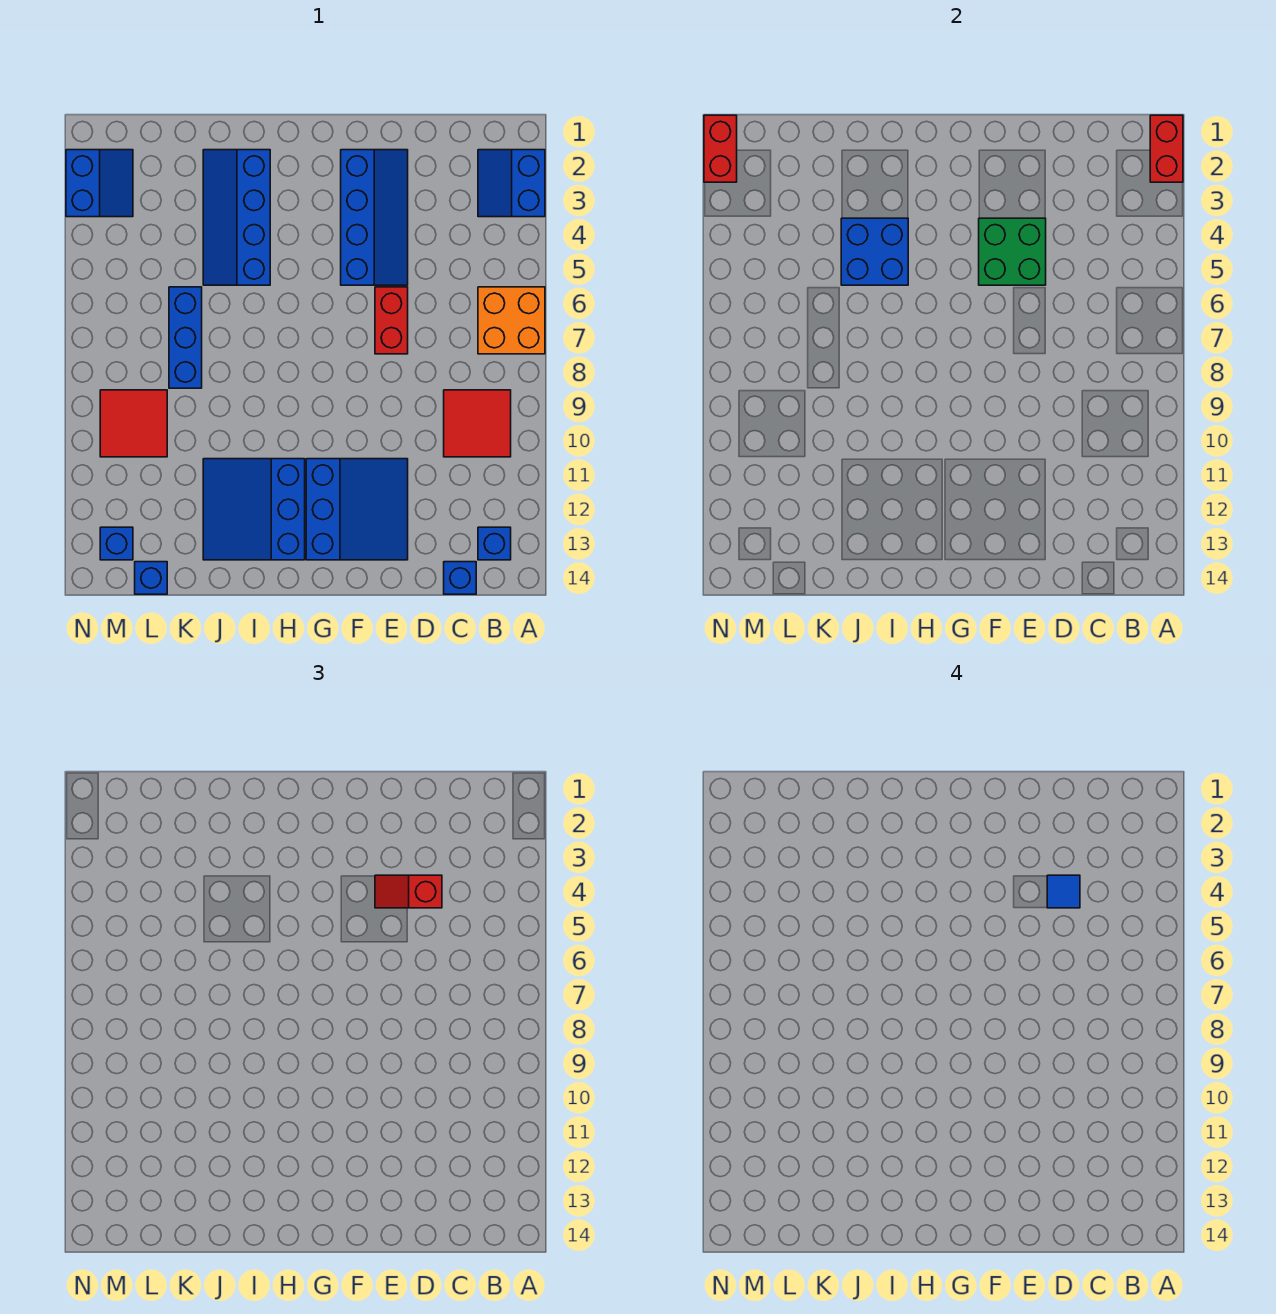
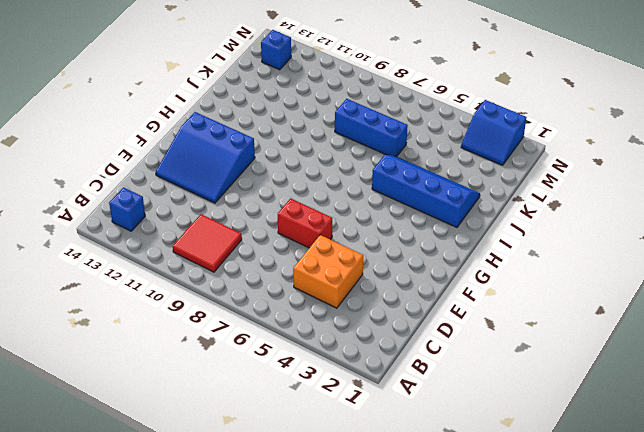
orange 2x2 brick [293,235,363,308] -> orange 2x2 brick moved to [478,287,545,354]
none -> blue 2x2 slope [478,150,545,217]
none -> blue 1x1 brick [444,562,476,594]
none -> blue 2x4 slope [341,150,408,285]

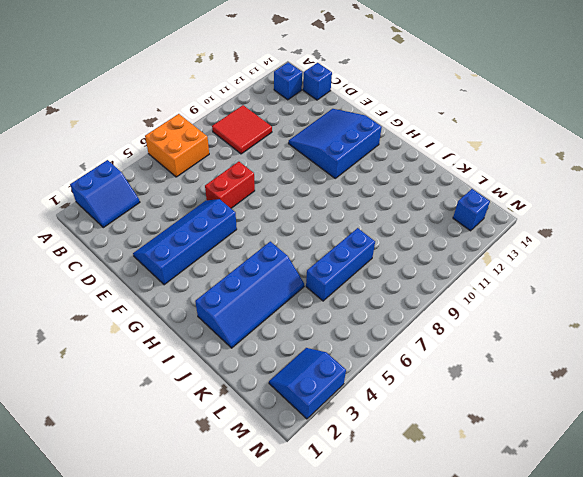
none -> blue 3x3 slope [203,459,305,560]
none -> red 2x2 tile [100,390,167,457]
none -> blue 1x1 brick [135,562,167,594]

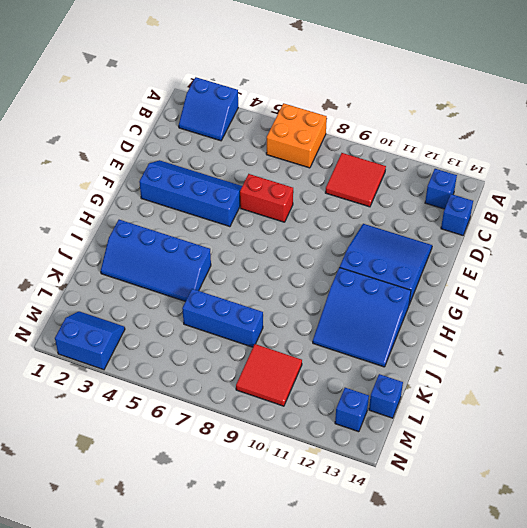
none -> red 1x2 brick [1150,115,1183,182]
none -> green 2x2 brick [979,218,1046,285]
none -> blue 2x2 brick [841,218,908,285]

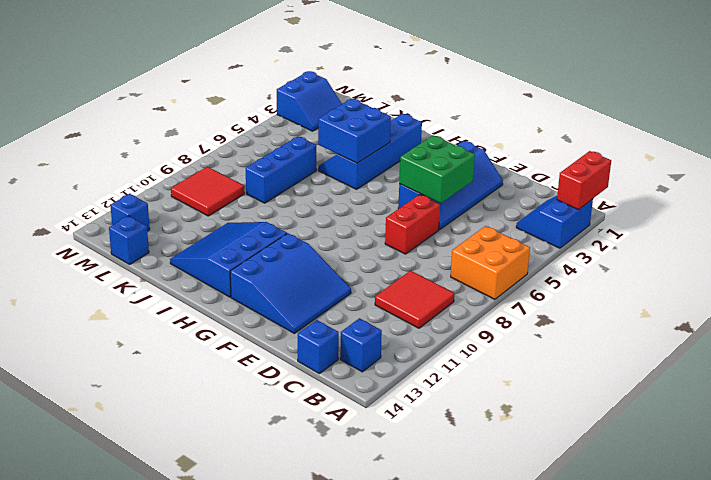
none -> red 1x2 brick [704,115,737,182]
none -> red 1x2 slope [375,875,442,908]
none -> blue 1x1 tile [1047,875,1080,908]

